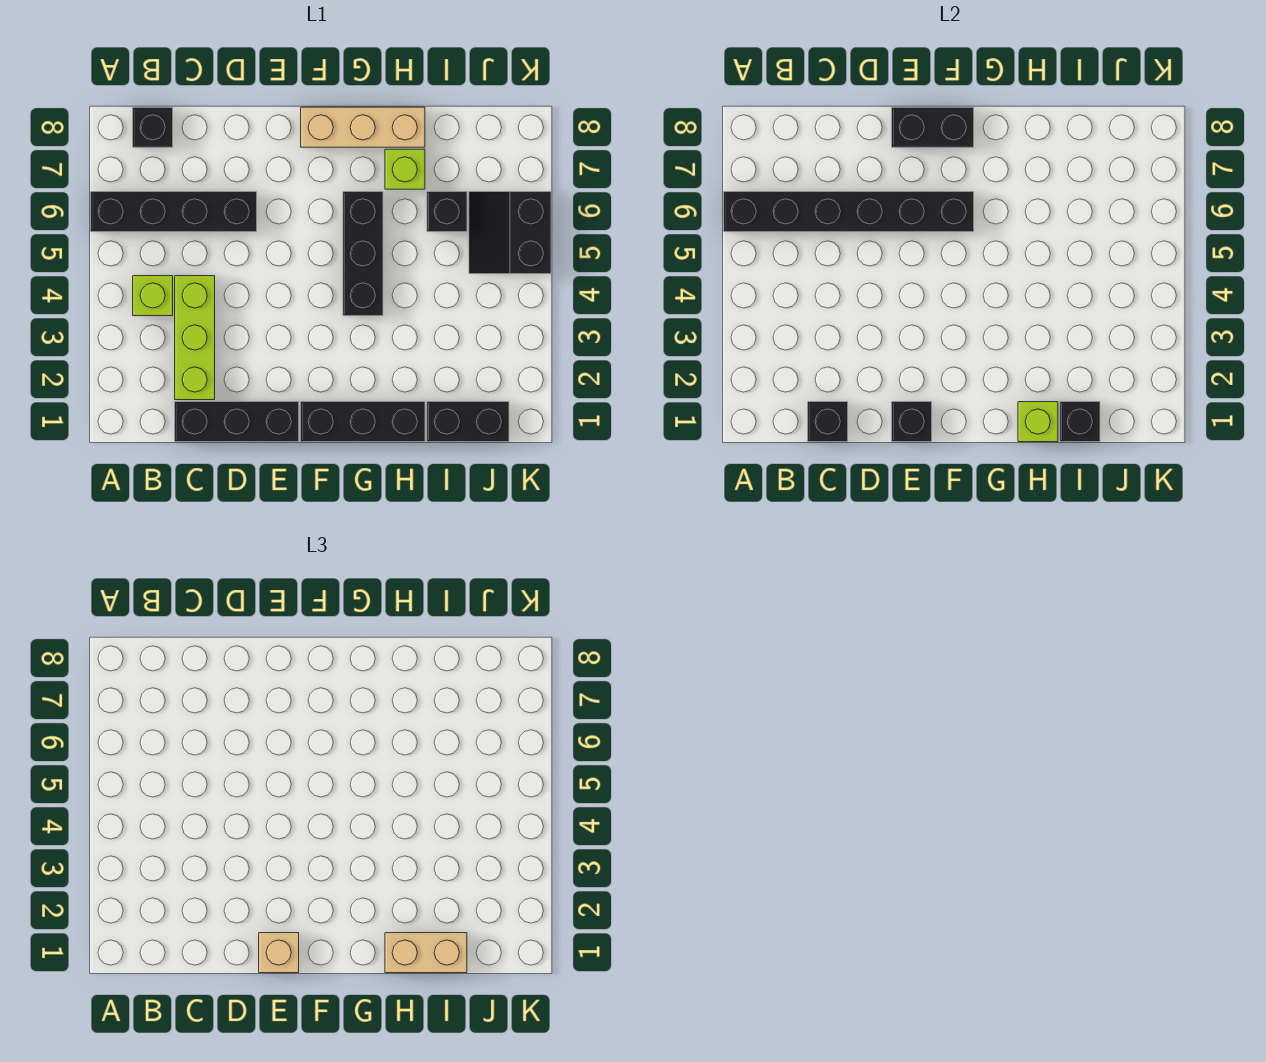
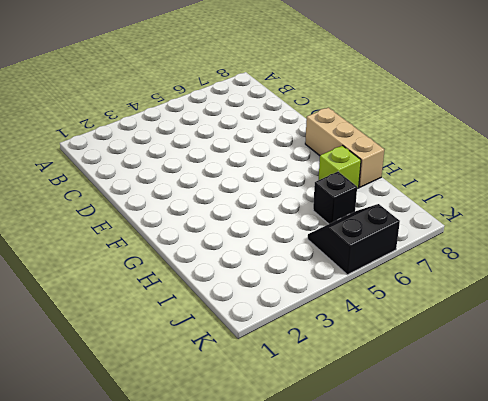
none -> black 1x4 brick [91,192,257,232]
none -> lime 1x1 brick [133,276,173,316]
none -> black 1x1 brick [133,107,173,147]

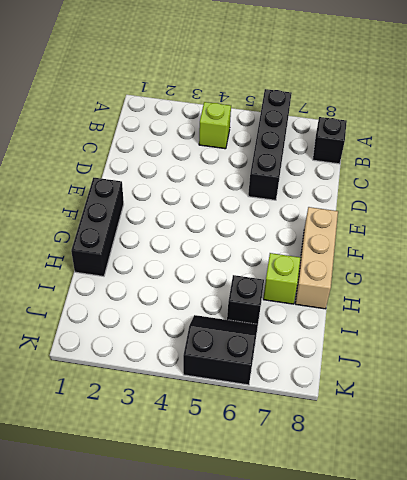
none -> black 1x3 brick [175,402,299,442]
none -> lime 1x3 brick [175,276,215,400]
none -> black 1x3 brick [343,192,383,316]

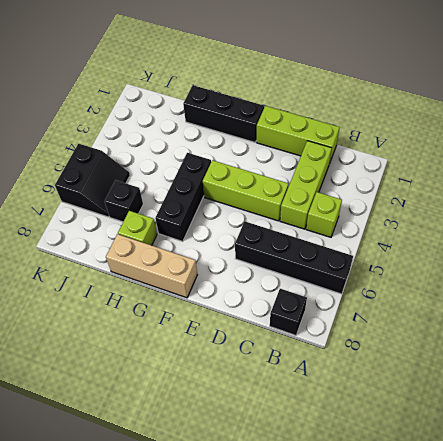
lime 1x3 brick [257,106,340,161] -> black 1x3 brick [175,402,299,442]
lime 1x3 brick [203,160,288,221] -> none
none -> black 1x2 brick [427,402,509,442]
none -> black 1x6 brick [724,192,974,232]
none -> black 1x1 brick [808,402,848,442]

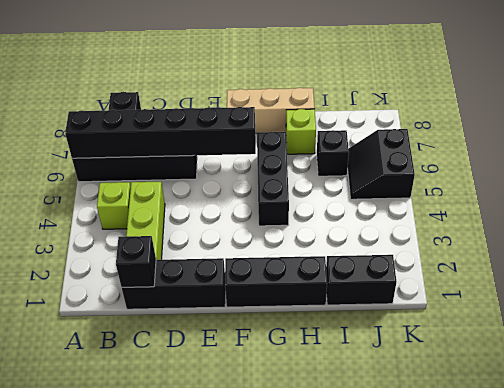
none -> black 1x1 brick [892,402,932,442]
none -> black 1x2 brick [892,107,974,147]
none -> lime 1x1 brick [1018,402,1058,442]

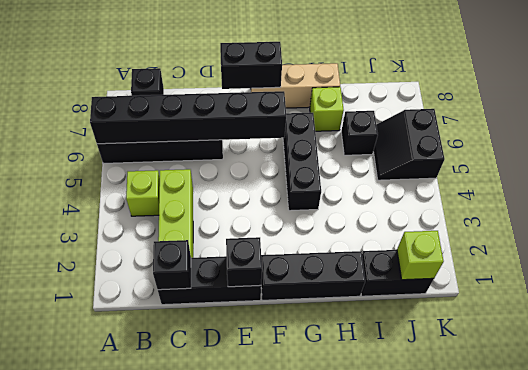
lime 1x1 brick [397,231,444,280] -> lime 1x1 brick moved to [1018,402,1058,442]
none -> black 1x1 brick [1060,402,1100,442]
none -> tan 1x1 brick [259,933,299,973]
none -> tan 1x2 brick [385,933,467,973]

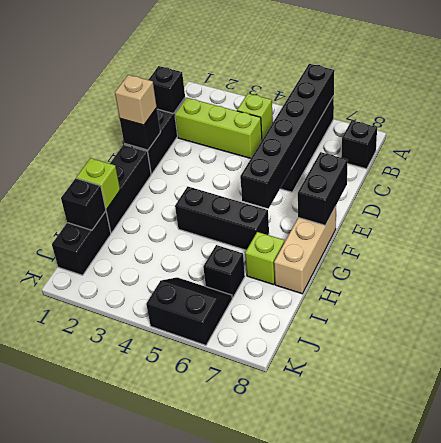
none -> tan 1x2 brick [385,933,467,973]

